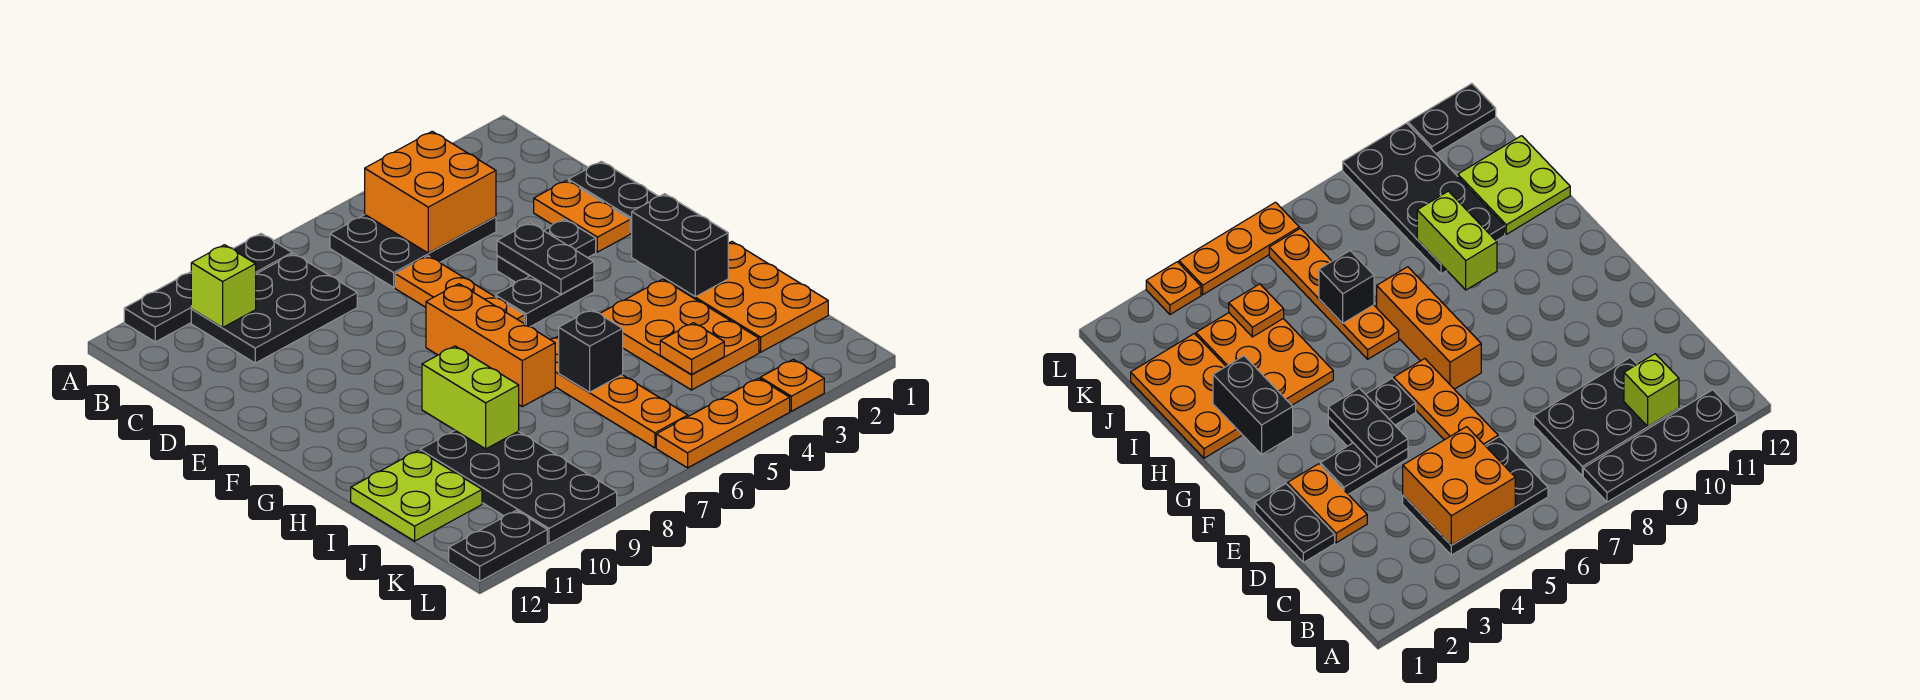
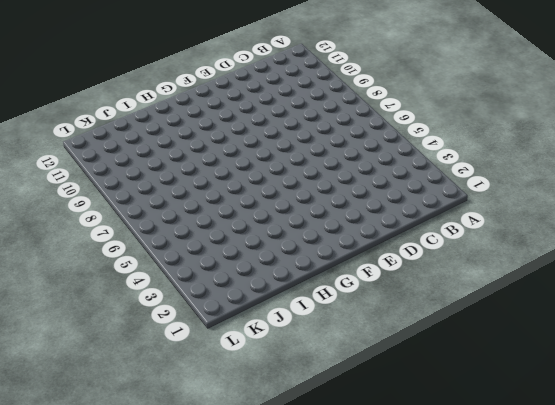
none -> black 1x4 plate [124,234,292,342]
none -> black 2x3 plate [330,215,496,287]
none -> black 2x3 plate [191,254,357,363]

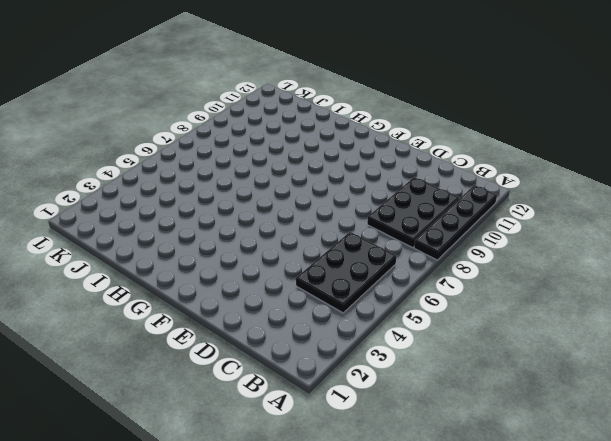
none -> black 1x2 plate [568,161,658,233]
none -> orange 1x2 plate [534,180,630,252]
none -> orange 1x3 plate [395,256,525,324]

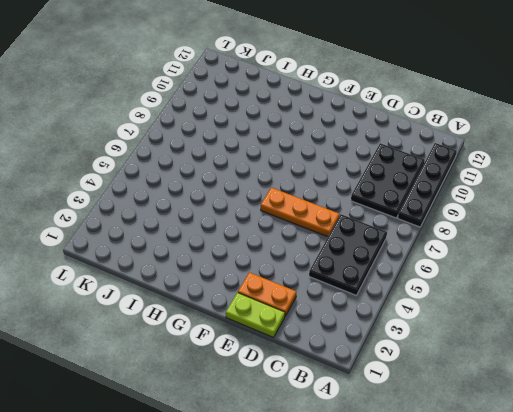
lime 1x2 plate [226,293,285,337] -> black 1x2 plate [568,161,658,233]
none -> black 1x2 plate [497,219,596,282]
none -> black 1x2 plate [495,276,594,327]
none -> orange 1x3 brick [426,284,555,407]

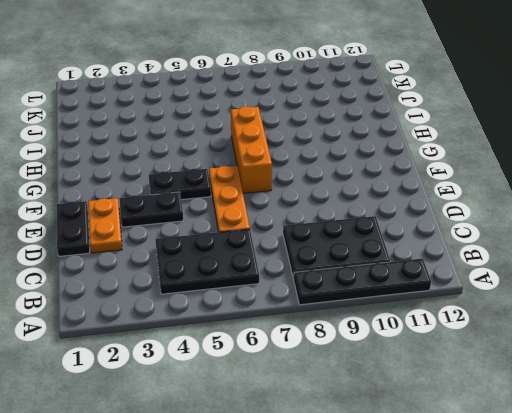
none -> orange 2x3 plate [664,242,828,352]
none -> orange 2x3 plate [600,279,759,390]
none -> orange 1x4 plate [550,336,688,448]

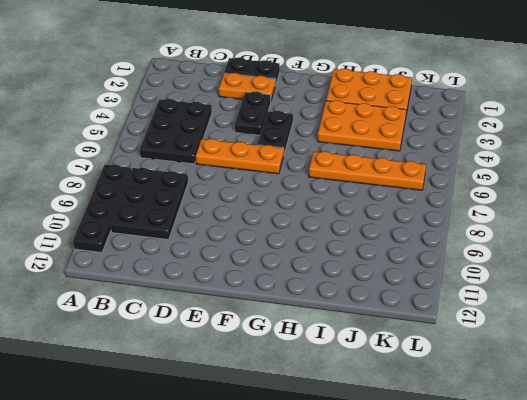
none -> orange 1x3 brick [426,284,555,407]
none -> black 2x4 plate [420,431,617,543]
none -> lime 2x2 plate [351,450,482,541]

